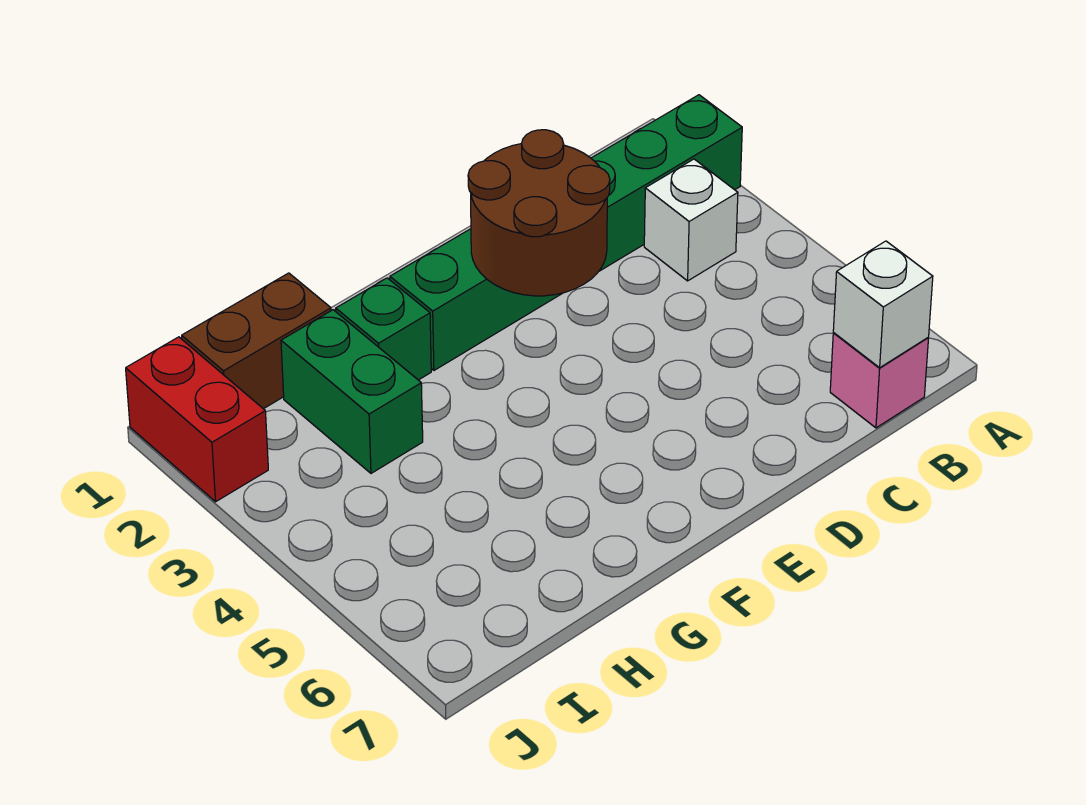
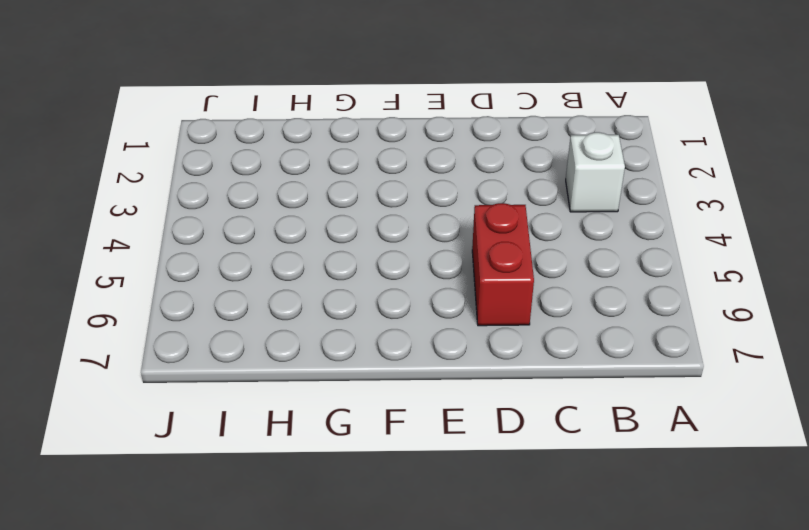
red 1x2 brick [472,203,534,326] -> red 1x2 brick moved to [126,337,268,502]
none -> green 1x6 brick [390,95,742,370]
none -> pink 1x1 brick [830,333,929,428]

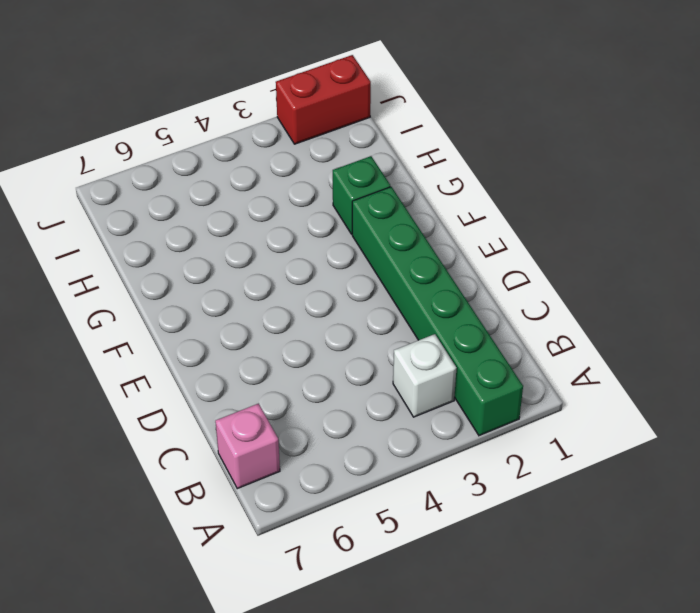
none -> brown 1x2 brick [182,273,331,409]
none -> green 1x2 brick [281,310,423,473]

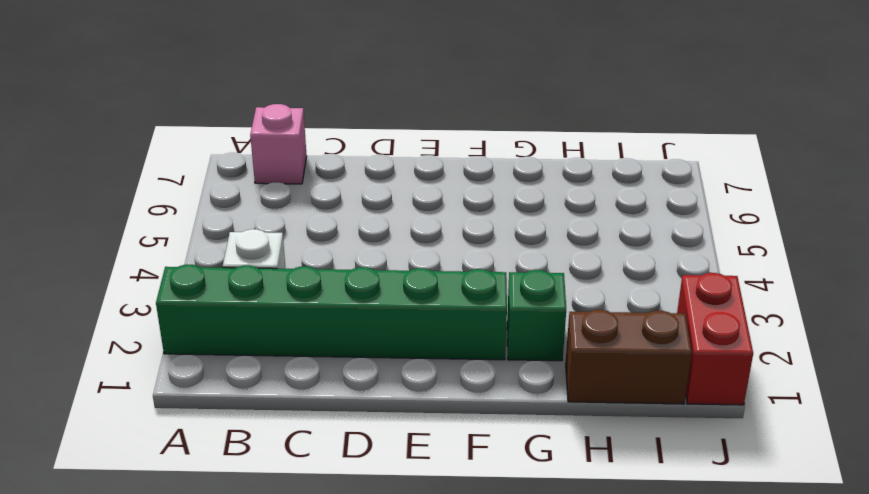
none -> green 1x2 brick [281,310,423,473]
none -> white 1x1 brick [833,241,933,368]

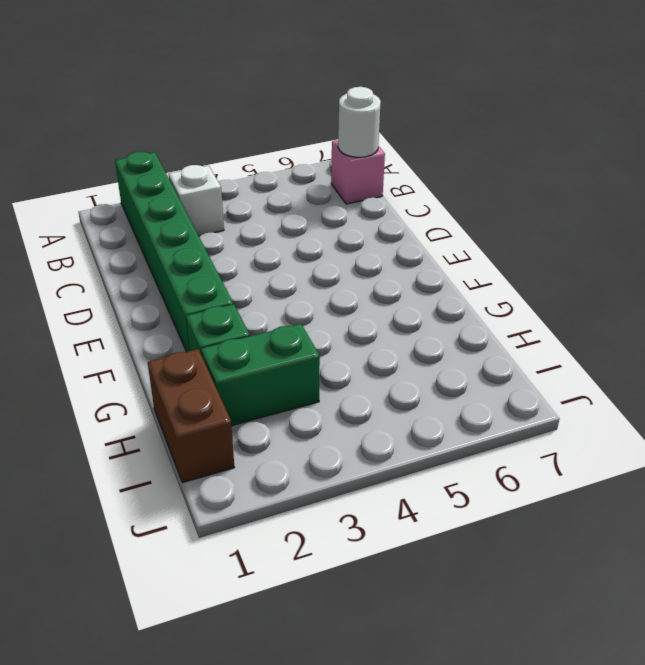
white 1x1 round brick [338,87,381,157] -> white 1x1 brick [833,241,933,368]
none -> red 1x2 brick [126,337,268,502]
none -> brown 2x2 round brick [468,130,610,296]

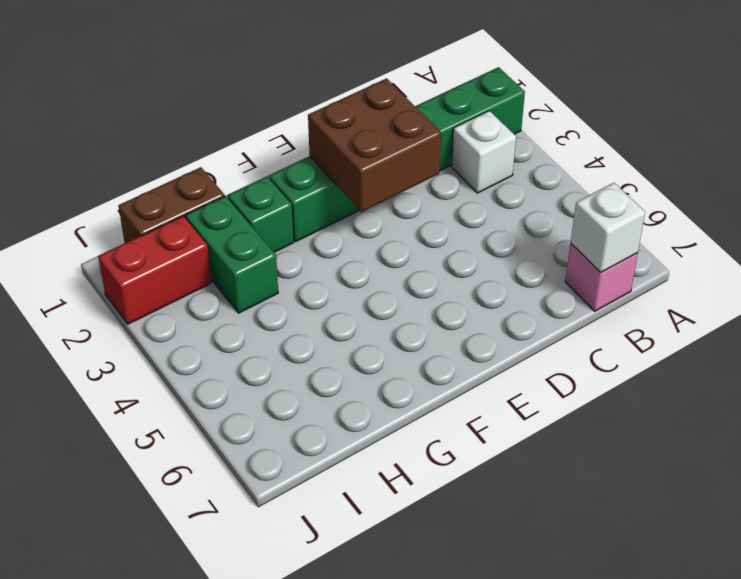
brown 2x2 brick [308,78,441,212] -> brown 2x2 round brick [468,130,610,296]
red 1x2 brick [98,216,211,324] -> red 1x2 brick turned to [126,337,268,502]

